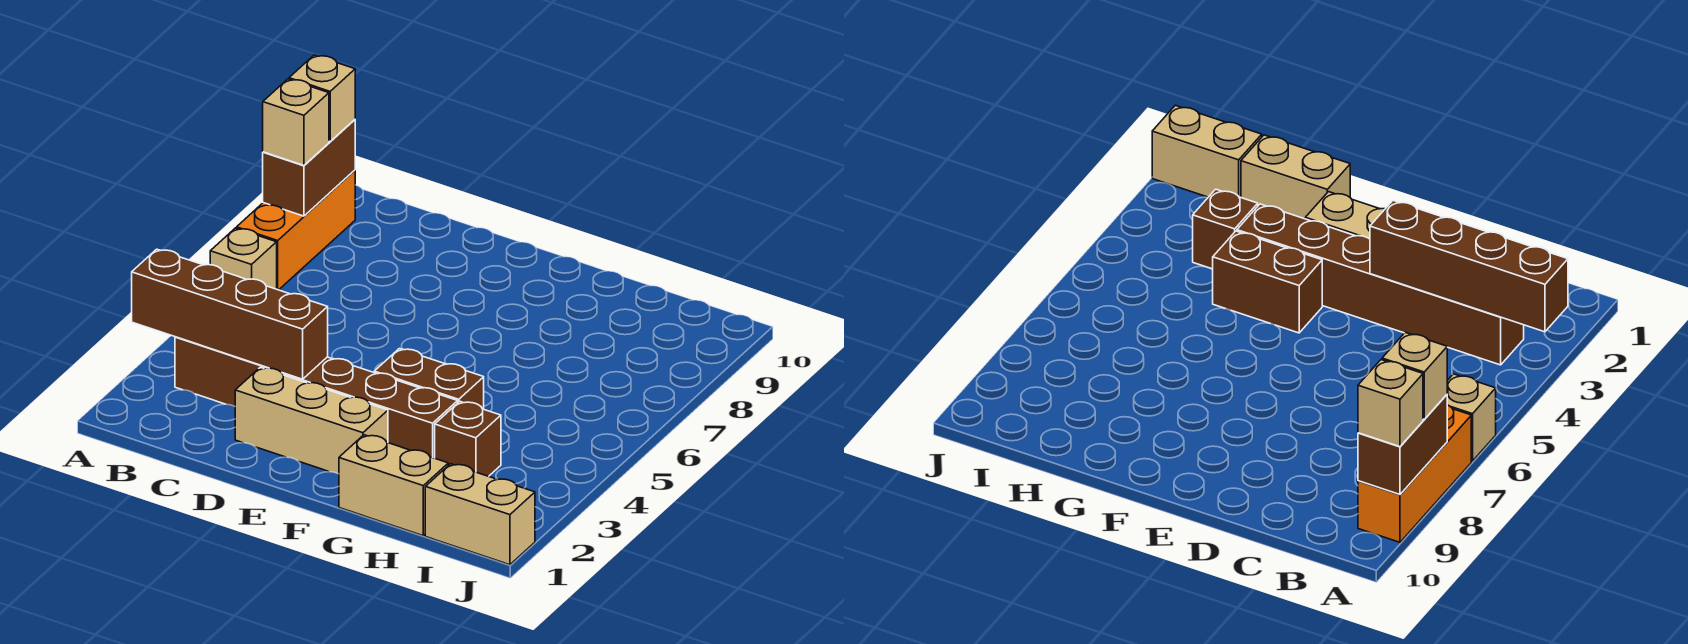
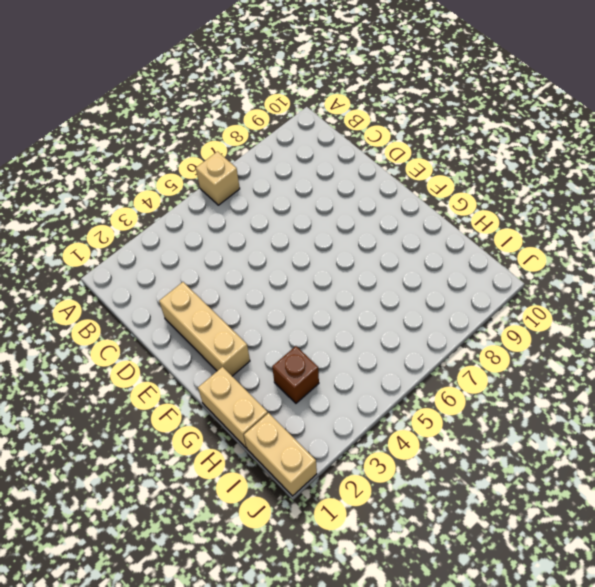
none -> orange 1x3 brick [237,170,355,290]
none -> brown 1x6 brick [175,337,458,458]
none -> brown 1x2 brick [374,349,484,409]

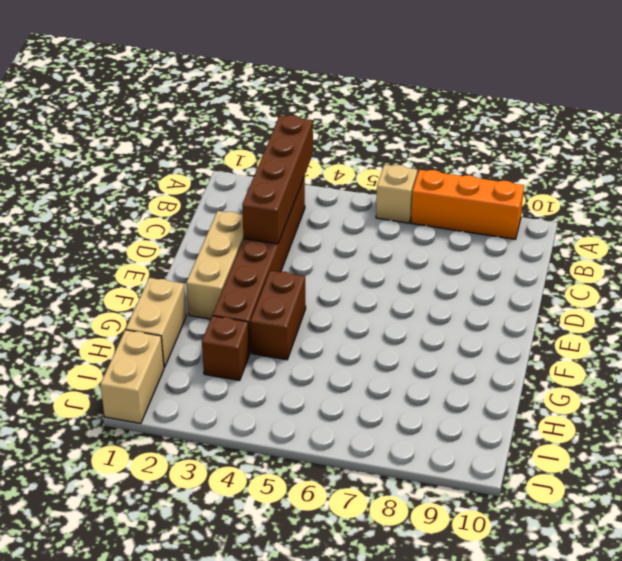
none -> brown 1x2 brick [263,120,355,216]
none -> tan 1x1 brick [263,79,329,165]
none -> tan 1x1 brick [289,55,355,141]

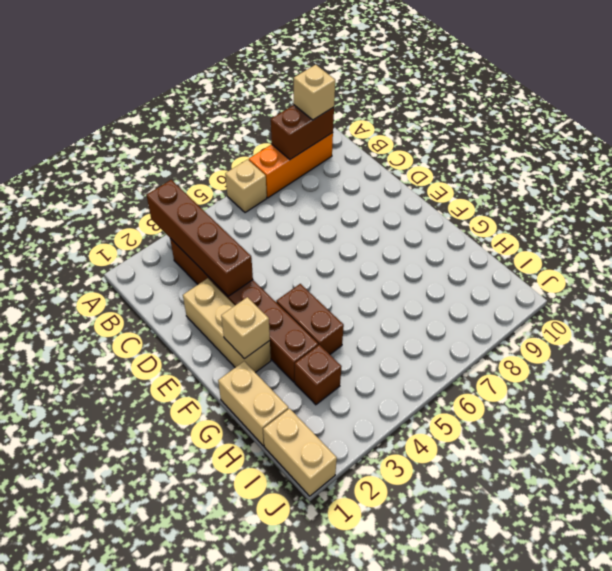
tan 1x1 brick [221,297,270,359] -> tan 1x1 brick moved to [263,79,329,165]

